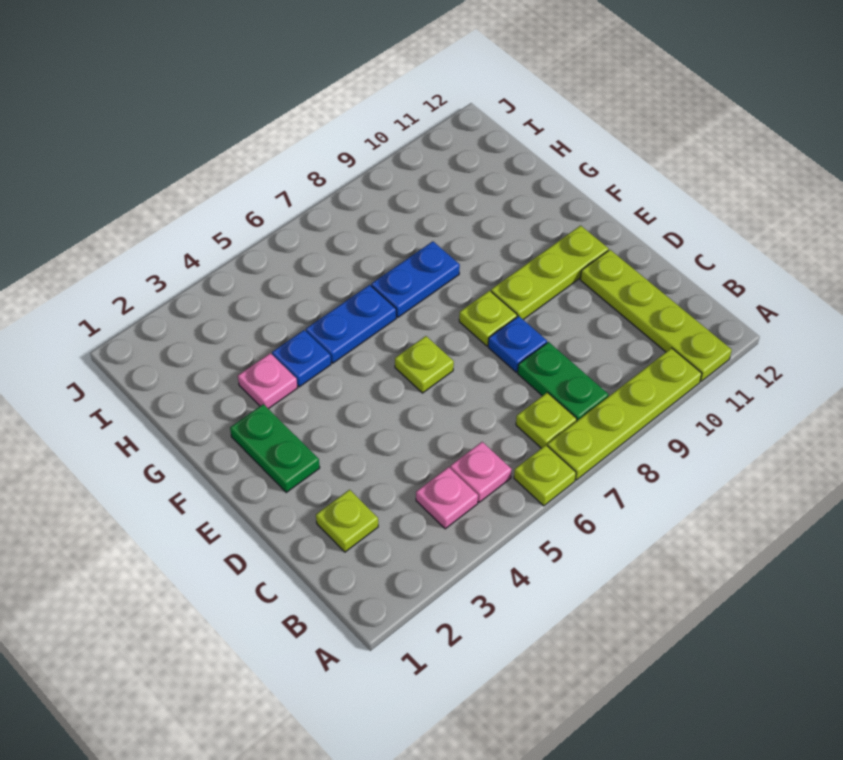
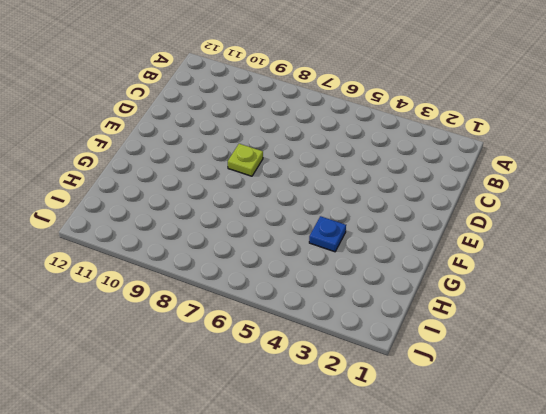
none -> lime 1x1 plate [514,445,576,506]
none -> lime 1x4 plate [547,348,702,480]
none -> lime 1x4 plate [580,250,732,381]

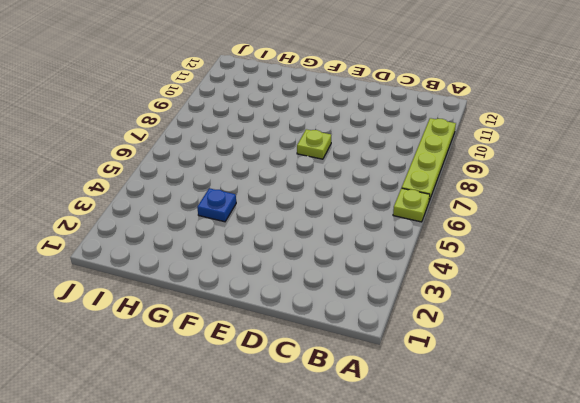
none -> lime 1x4 plate [580,250,732,381]
none -> pink 1x1 plate [416,467,478,529]
none -> pink 1x1 plate [450,442,512,502]

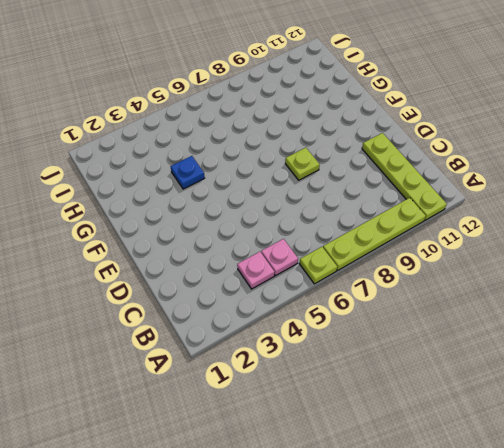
none -> lime 1x1 plate [516,392,577,448]
none -> green 1x2 plate [518,342,608,421]
none -> lime 1x1 plate [316,490,378,552]

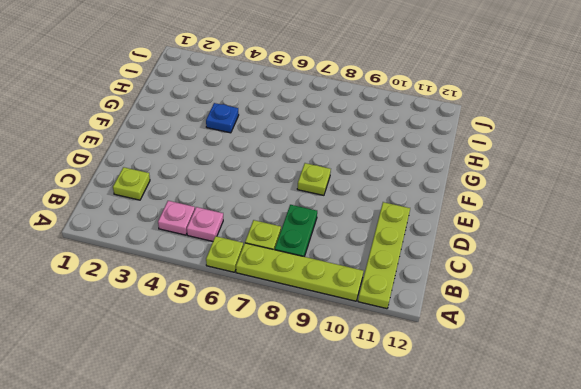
none -> blue 1x1 plate [488,316,547,372]
none -> green 1x2 plate [230,404,320,492]
none -> lime 1x1 plate [395,336,454,393]

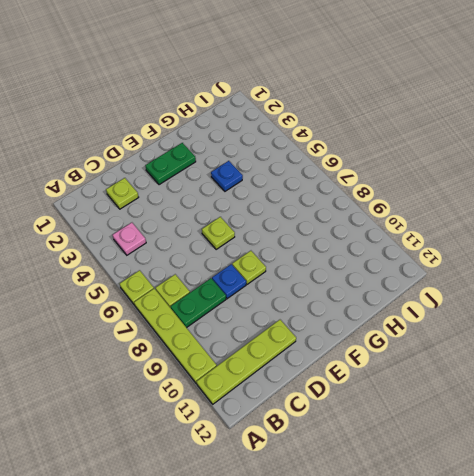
none -> pink 1x1 plate [450,442,512,502]
none -> lime 1x3 plate [491,226,608,320]
none -> pink 1x1 plate [238,353,297,409]

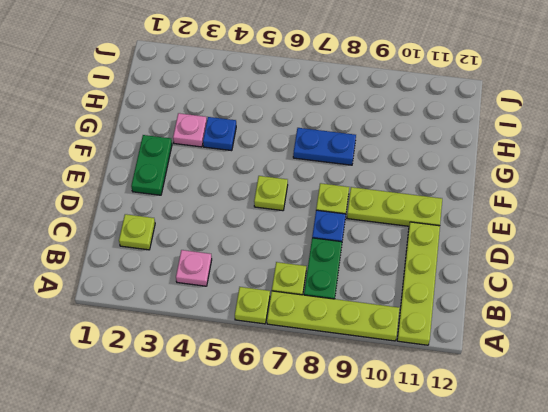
none -> pink 1x1 plate [450,442,512,502]
none -> blue 1x2 plate [306,285,396,363]

